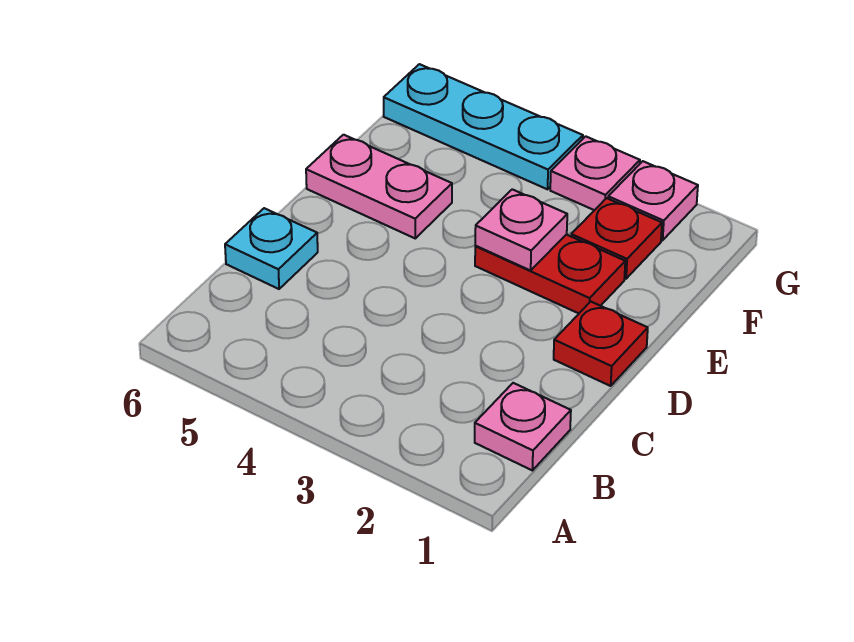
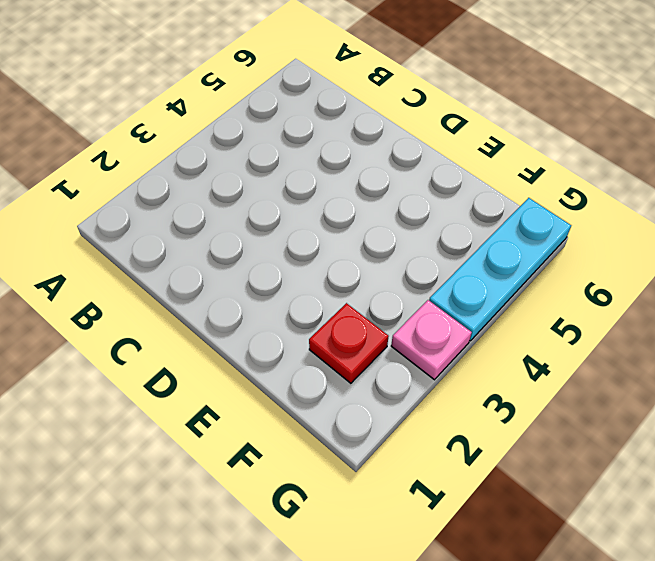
none -> pink 1x1 plate [475,383,571,470]
none -> cyan 1x1 plate [225,208,318,289]

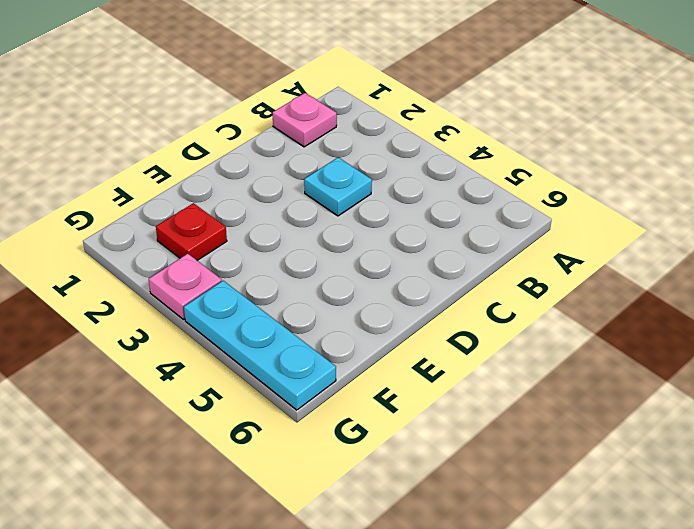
cyan 1x1 plate [304,157,372,216] -> cyan 1x1 plate moved to [225,208,318,289]
none -> red 1x1 plate [554,302,648,386]
none -> red 1x2 plate [475,234,625,313]

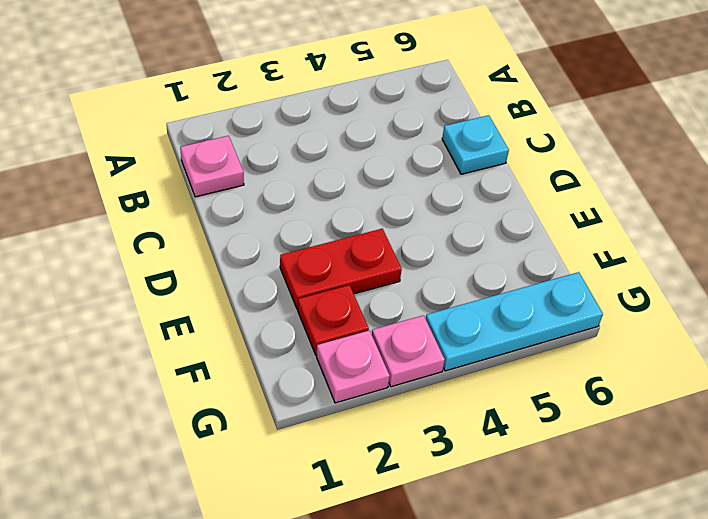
none -> red 1x1 plate [554,302,648,386]
none -> pink 1x2 plate [306,135,452,238]

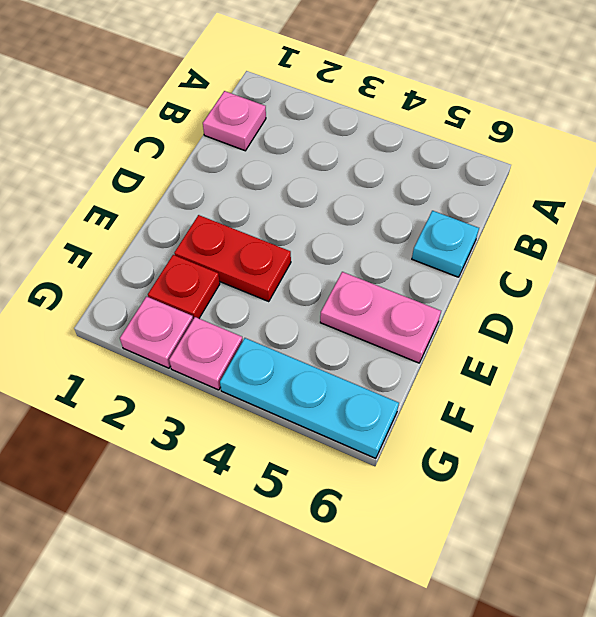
none -> red 1x1 plate [554,302,648,386]
none -> pink 1x1 plate [475,189,567,271]

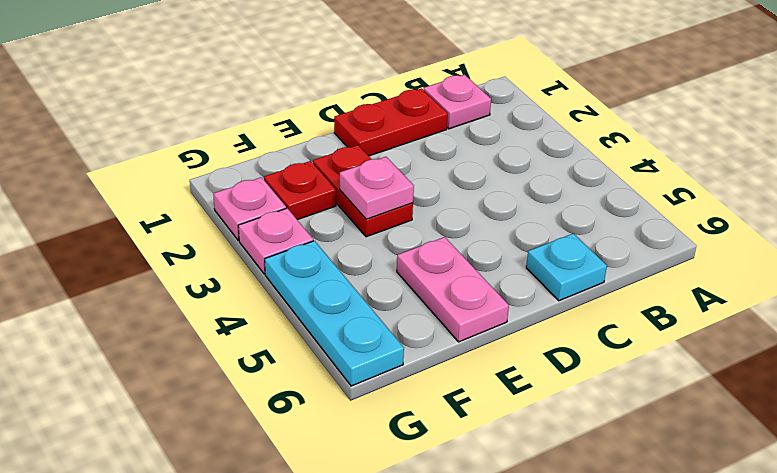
red 1x2 plate [334,88,448,156] -> red 1x1 plate [554,302,648,386]

